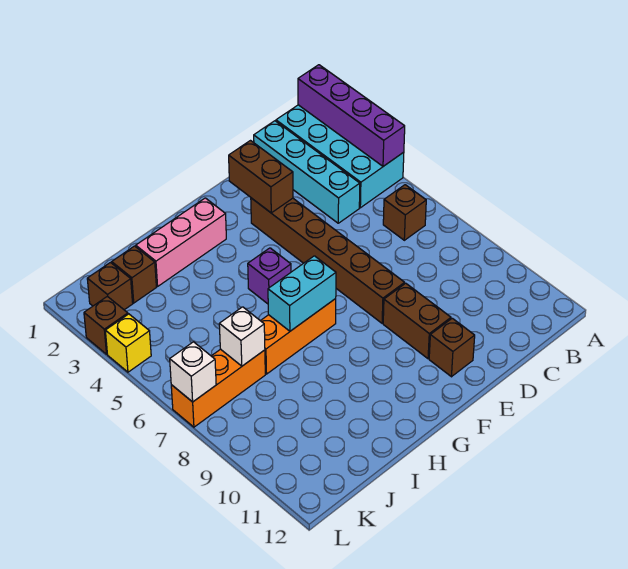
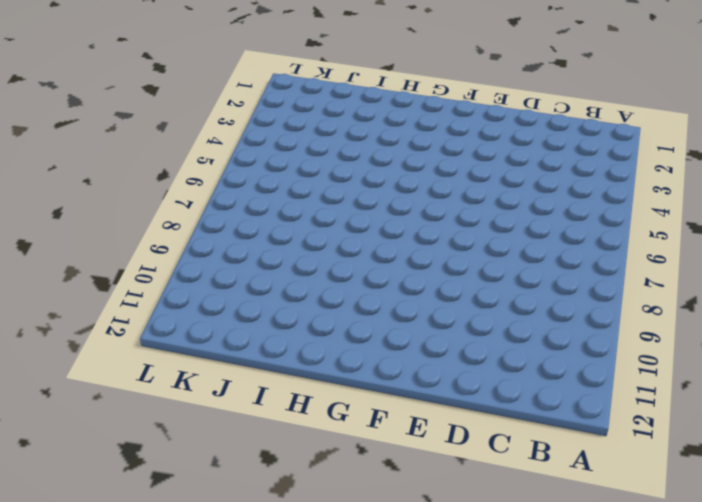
none -> cyan 2x4 brick [276,105,404,208]
none -> brown 1x1 brick [383,185,426,240]
none -> cyan 1x4 brick [254,121,360,223]

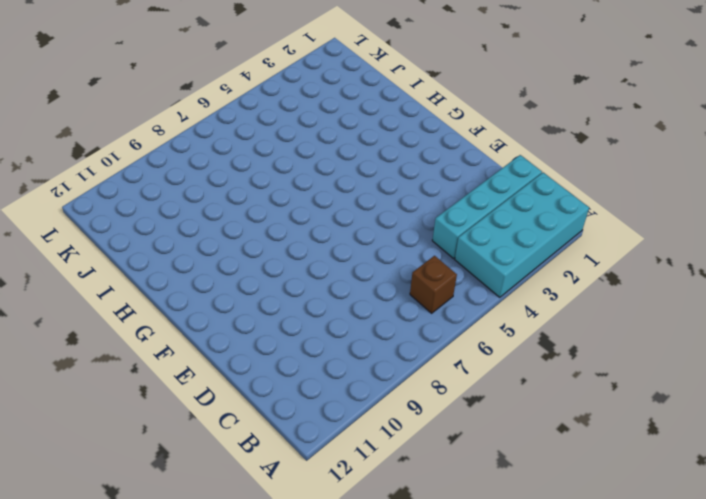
none -> brown 1x6 brick [251,198,405,323]
none -> brown 1x2 brick [383,283,451,359]
none -> brown 1x1 brick [429,318,475,377]

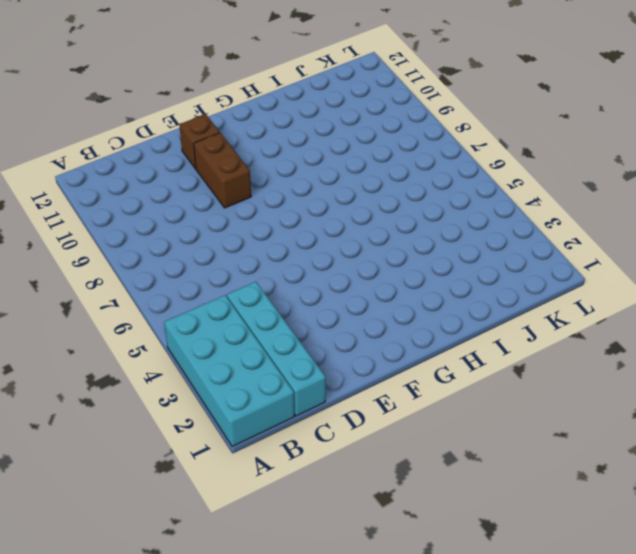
none -> brown 1x1 brick [383,185,426,240]
none -> brown 1x6 brick [251,198,405,323]
none -> pink 1x3 brick [136,198,226,286]

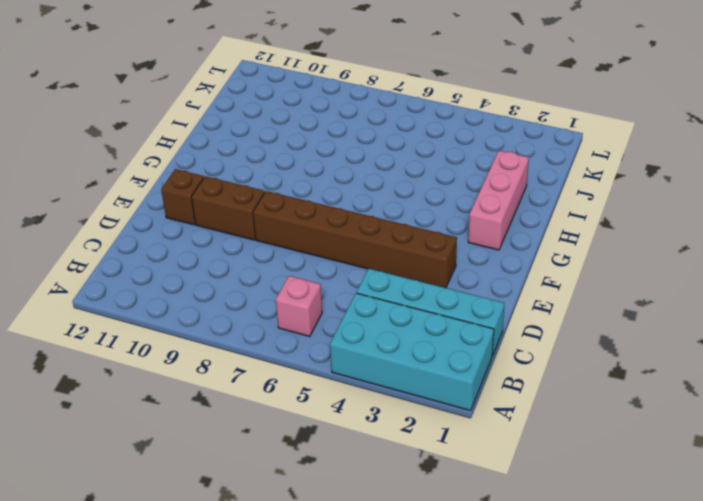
pink 1x1 brick [276,276,322,336] -> brown 1x1 brick [383,185,426,240]
none -> purple 1x1 brick [248,248,291,304]
none -> orange 1x3 brick [261,299,336,374]
none -> brown 1x1 brick [112,246,156,303]

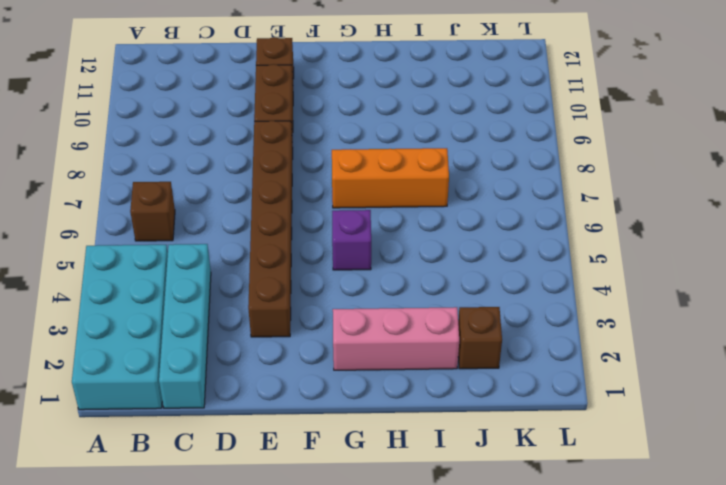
none -> orange 1x3 brick [171,349,265,427]
none -> brown 1x1 brick [87,263,133,310]
none -> brown 1x1 brick [84,296,128,354]

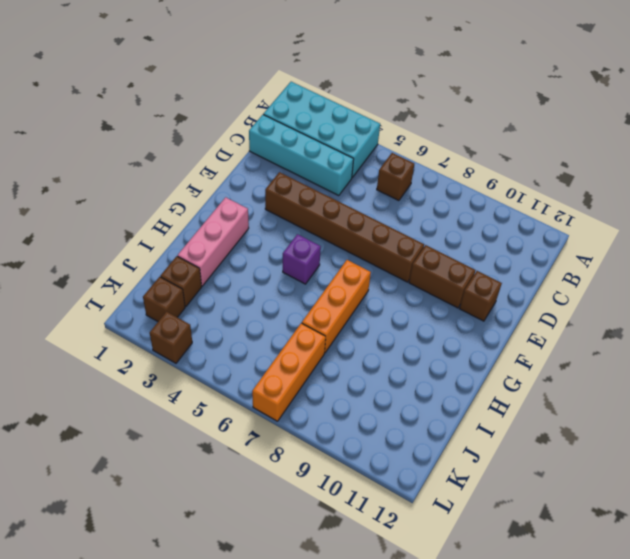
none -> yellow 1x1 brick [105,314,151,372]
none -> purple 1x4 brick [298,65,405,166]
none -> brown 1x2 brick [229,141,293,213]

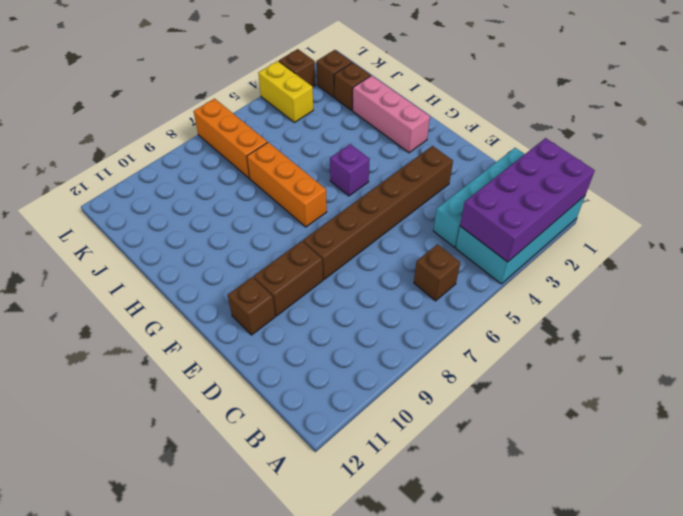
purple 2x4 brick [460,138,595,262] -> purple 1x4 brick [298,65,405,166]
yellow 1x2 brick [258,61,313,122] -> yellow 1x1 brick [105,314,151,372]
none -> brown 1x2 brick [229,141,293,213]
none -> cyan 1x2 brick [268,256,336,331]
none -> white 1x1 brick [219,307,265,366]

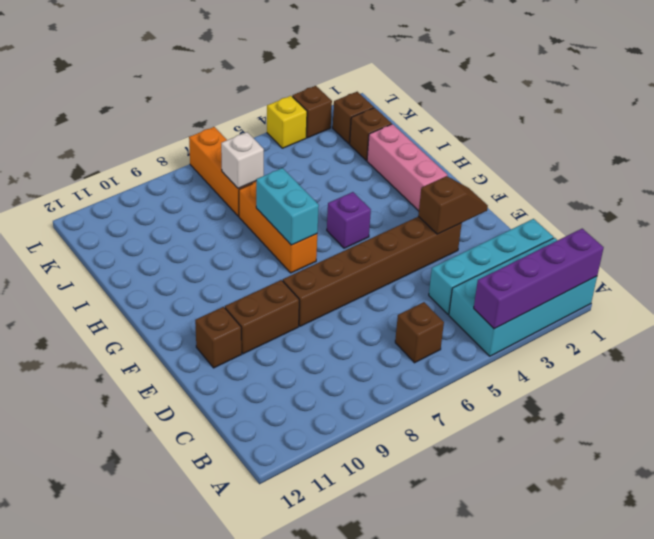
brown 1x2 slope [418,176,488,234] -> brown 1x2 brick [229,141,293,213]
none -> white 1x1 brick [170,342,216,402]

